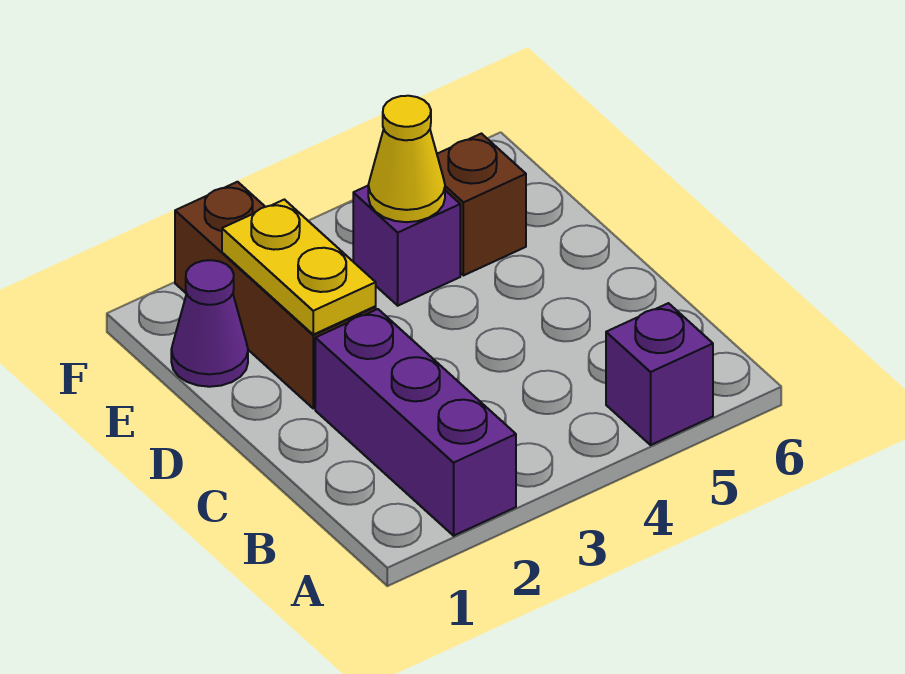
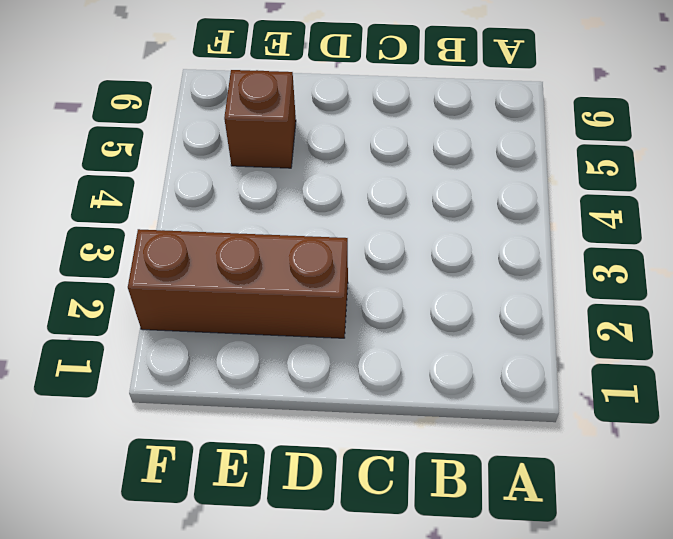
none -> purple 1x3 brick [315,309,516,536]
none -> purple 1x1 brick [606,303,713,445]

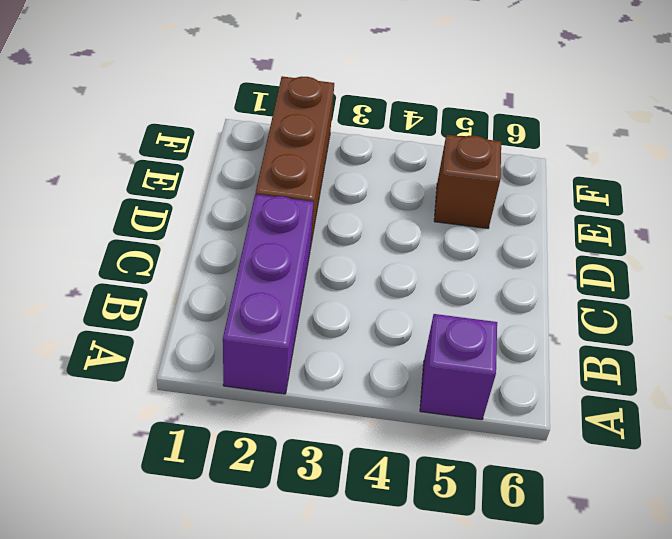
none -> purple 1x1 cone [171,260,248,387]
none -> purple 1x1 brick [353,186,460,306]

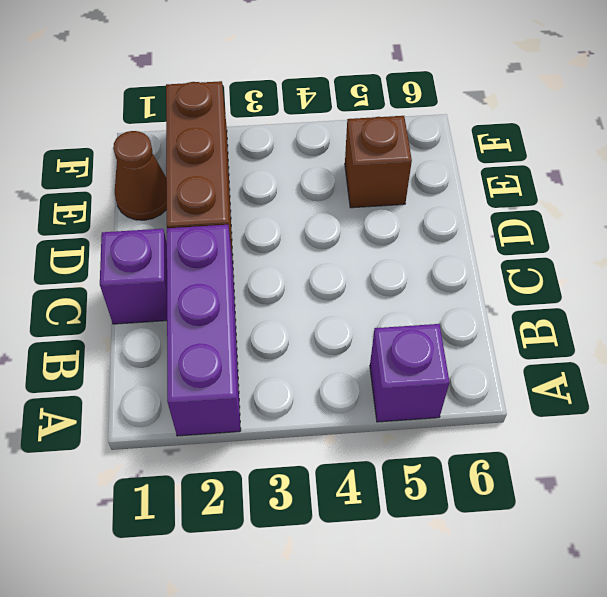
purple 1x1 brick [100,229,167,324] -> purple 1x1 brick moved to [353,186,460,306]
brown 1x1 cone [113,131,167,220] -> purple 1x1 cone [171,260,248,387]
none -> yellow 1x2 plate [222,200,376,335]
none -> yellow 1x1 cone [368,96,445,222]

